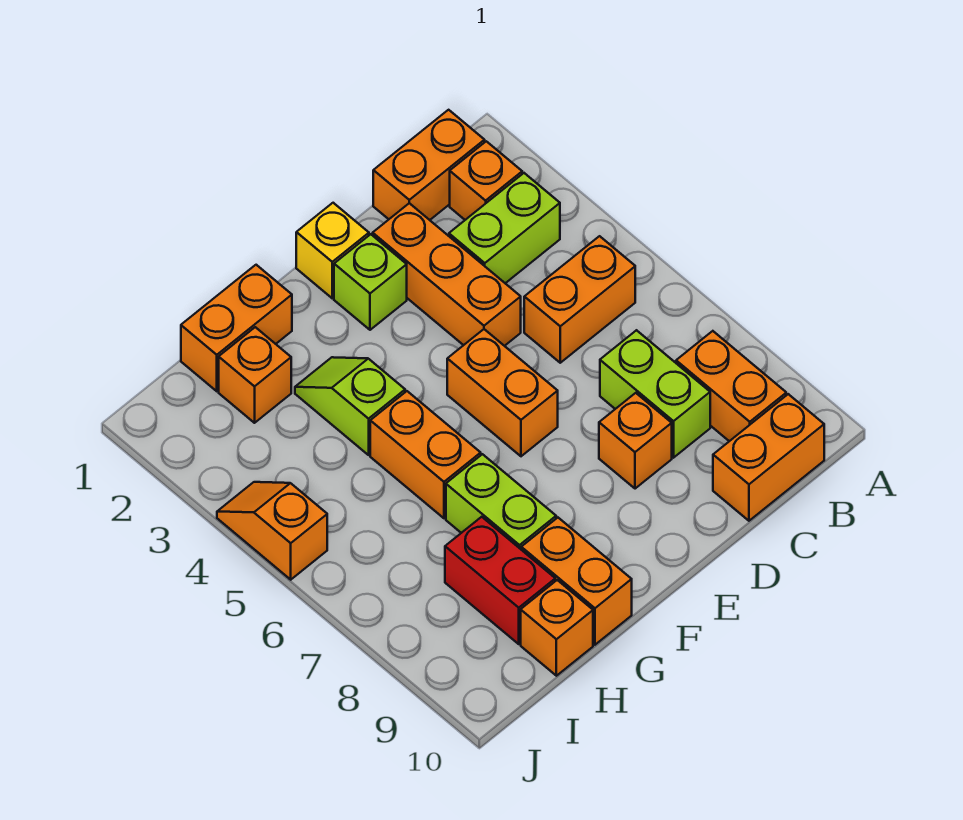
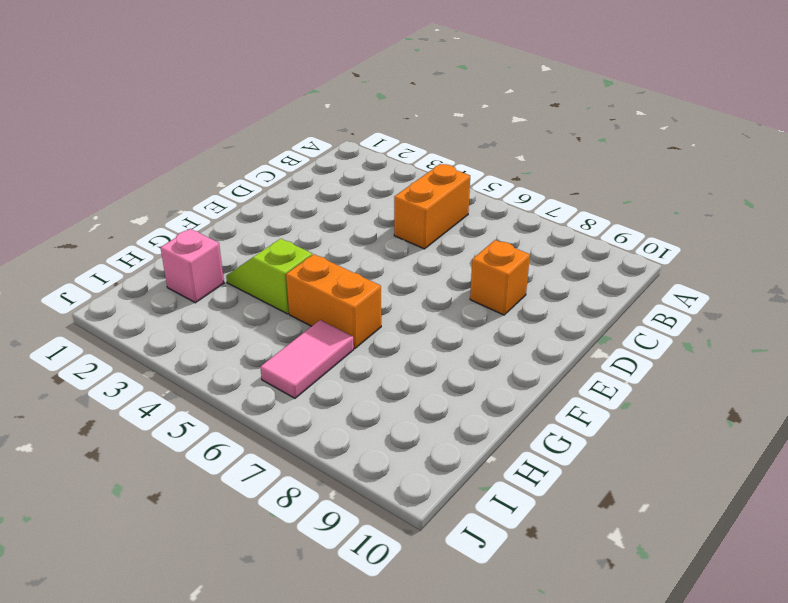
pink 1x1 brick [160,229,224,303] -> orange 1x1 brick [219,327,291,423]
pink 1x2 tile [260,320,354,398] -> none
none -> orange 1x2 brick [373,110,485,220]
none -> orange 1x1 brick [450,141,522,220]
none -> lime 1x2 brick [449,173,560,283]

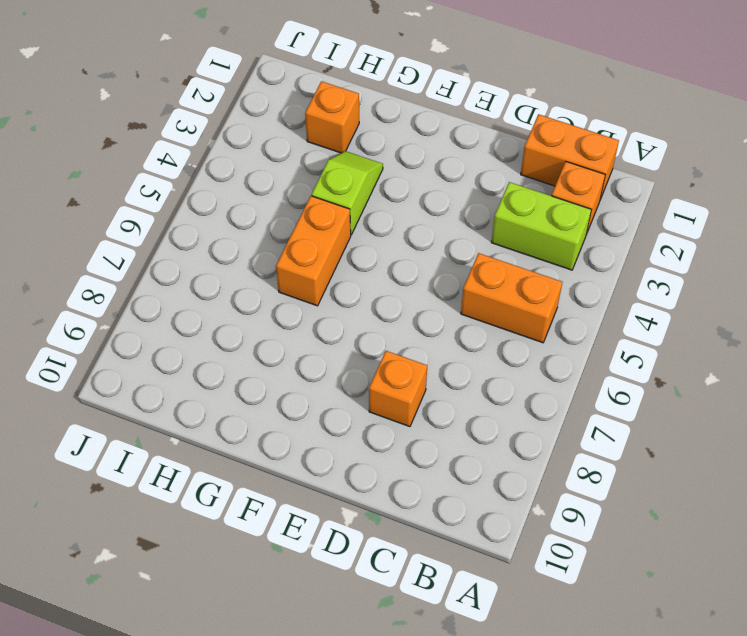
none -> orange 1x2 brick [676,331,786,441]
none -> orange 1x2 brick [713,394,824,521]
none -> lime 1x2 brick [600,330,710,458]

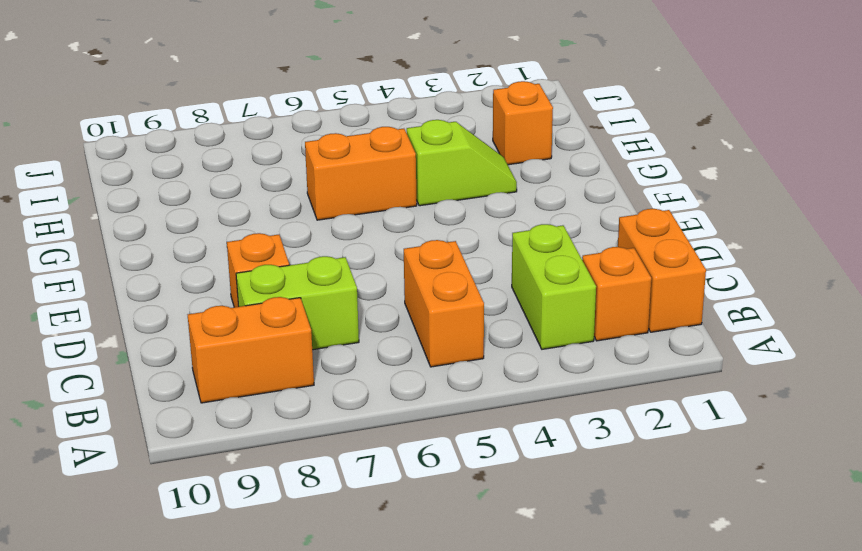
none -> orange 1x2 brick [713,394,824,521]
none -> orange 1x3 brick [373,203,521,346]
none -> yellow 1x1 brick [296,203,369,298]

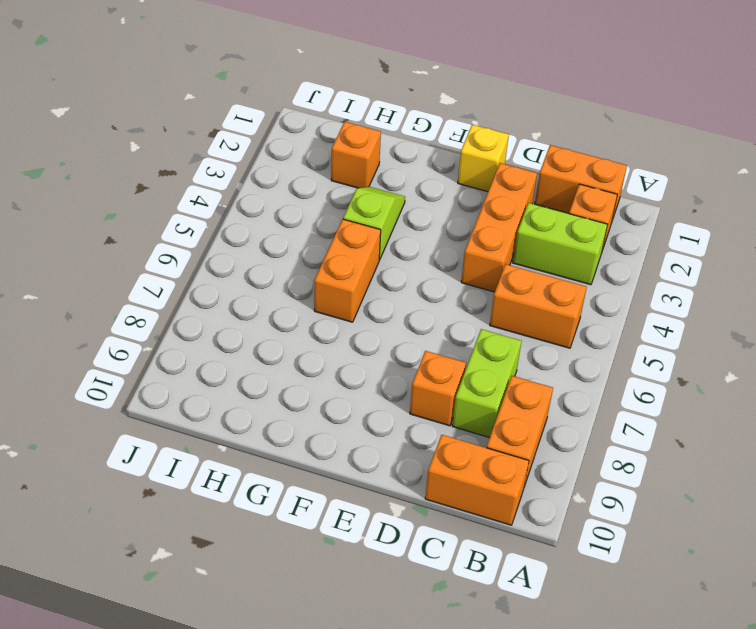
none -> lime 1x1 brick [334,234,407,330]
none -> orange 1x2 brick [447,329,558,456]
none -> orange 1x2 brick [181,265,292,391]

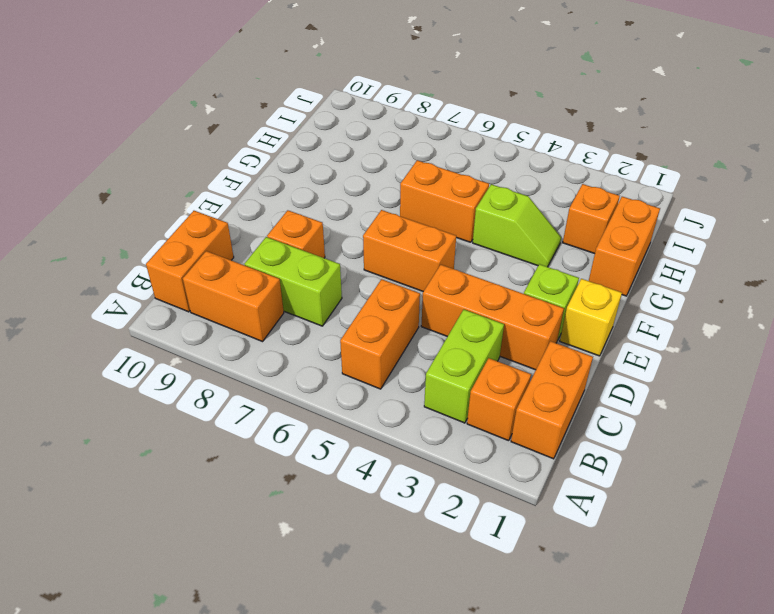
none -> lime 1x2 brick [446,454,556,549]
none -> orange 1x2 brick [521,518,632,645]
none -> red 1x2 brick [445,517,555,644]

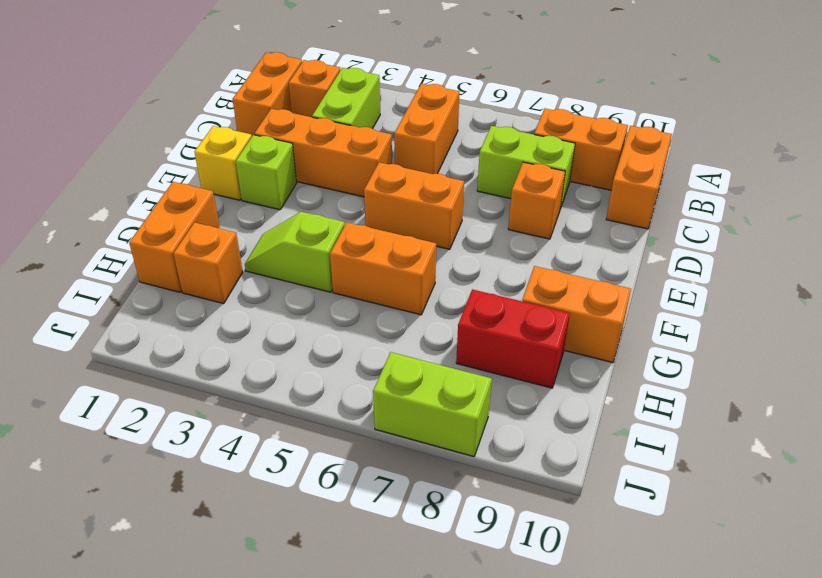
lime 1x2 brick [373,352,492,457] -> lime 1x2 brick moved to [446,454,556,549]
none -> orange 1x1 brick [521,580,593,676]
none -> orange 1x2 slope [217,482,327,580]

